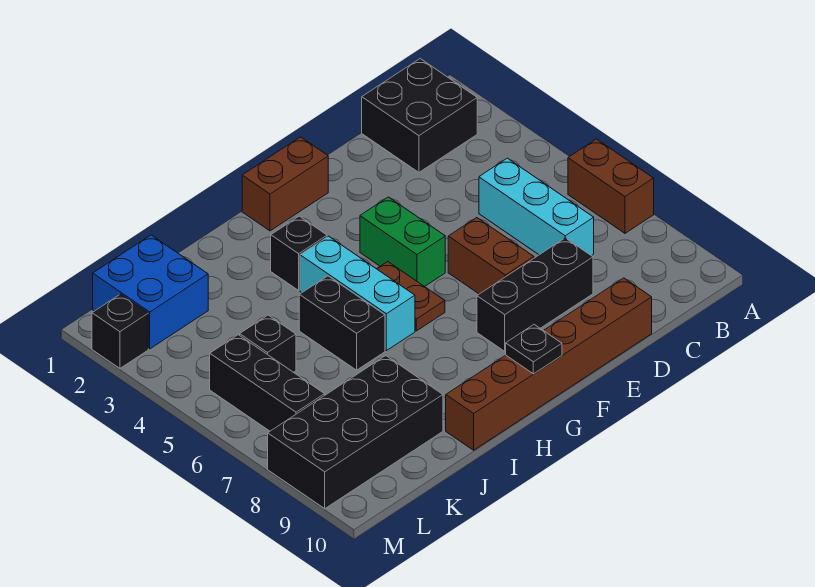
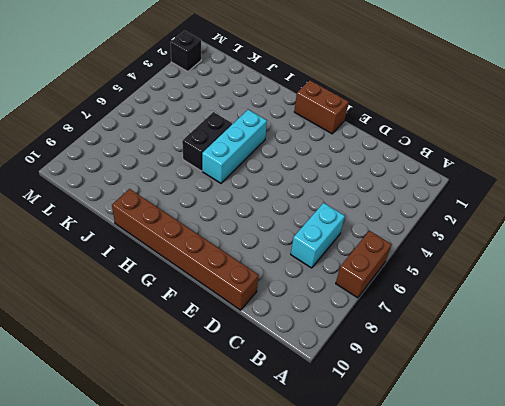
cyan 1x2 brick [291,203,345,268] -> cyan 1x3 brick [479,158,594,256]
none -> black 2x2 brick [362,59,477,172]
none -> black 1x3 brick [477,238,593,351]
none -> brown 1x2 brick [448,218,534,294]

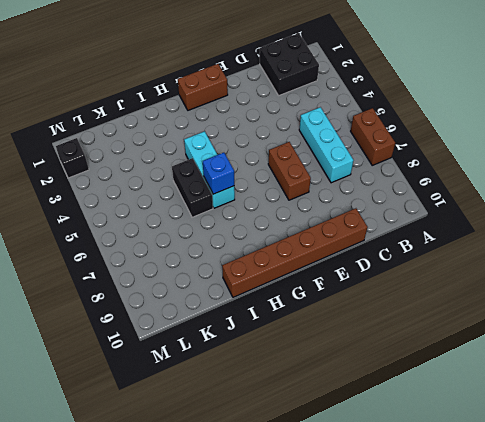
blue 1x1 brick [203,153,234,194] -> none
none -> black 1x3 brick [477,238,593,351]
none -> green 1x2 brick [360,197,445,287]
none -> brown 1x2 plate [377,262,445,331]

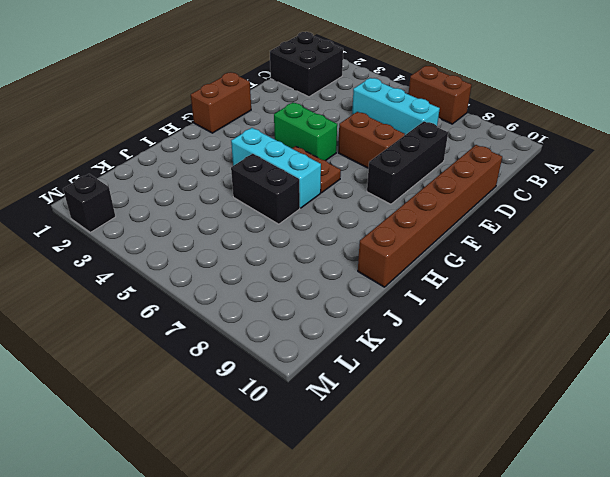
none -> black 1x1 brick [271,216,327,290]
none -> black 2x4 brick [268,356,443,509]
none -> blue 2x2 brick [93,235,208,349]

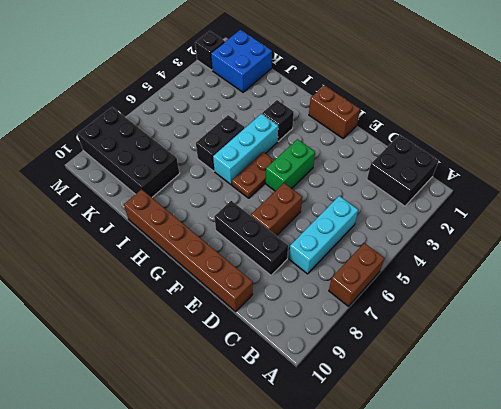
none -> black 1x1 brick [240,315,296,372]
none -> black 1x3 brick [210,335,325,431]
none -> black 1x1 plate [506,325,562,374]

